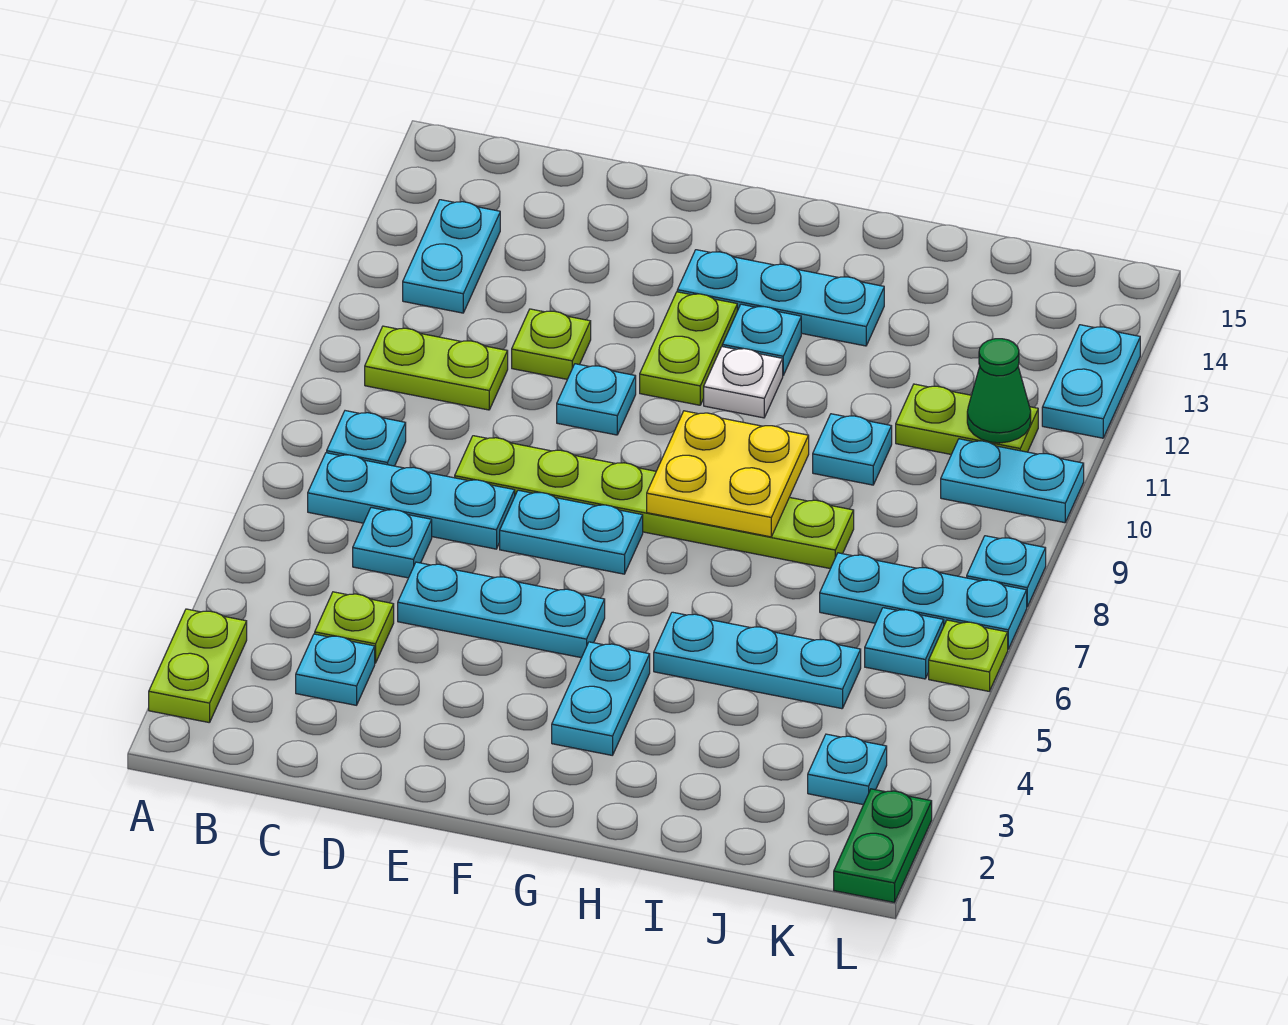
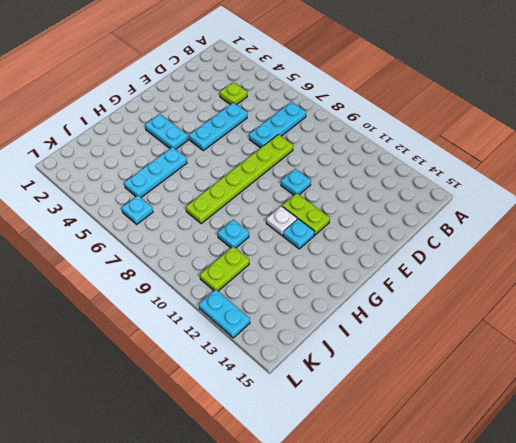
none -> lime 1x2 plate [149,609,247,723]
none -> cyan 1x1 plate [327,411,406,466]
none -> lime 1x2 plate [365,326,508,410]
none -> cyan 1x2 plate [403,200,500,313]

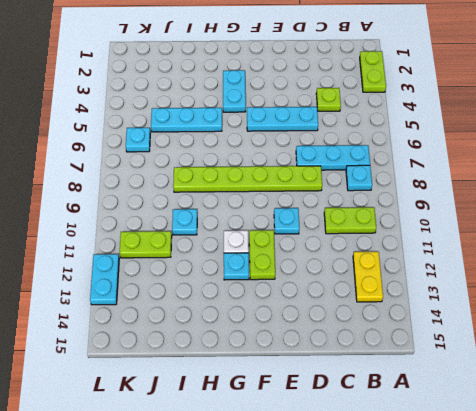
yellow 1x2 plate [353,252,383,302] -> cyan 1x2 plate [403,200,500,313]
none -> cyan 1x1 plate [296,634,375,705]
none -> cyan 1x1 plate [353,508,432,578]
none -> lime 1x1 plate [512,309,591,379]
none -> cyan 1x2 plate [500,490,643,574]

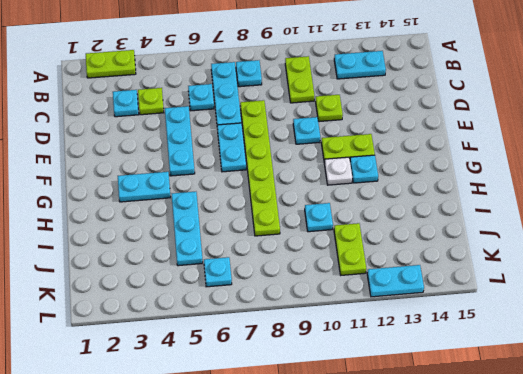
none -> cyan 1x3 plate [677,250,884,346]
none -> cyan 1x3 plate [820,553,1027,649]
none -> cyan 1x1 plate [808,734,887,805]
none -> cyan 1x2 plate [941,439,1084,523]

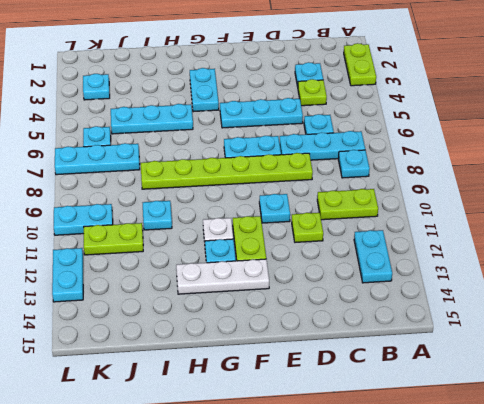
white 1x3 plate [176,259,269,294] -> cyan 1x3 plate [677,250,884,346]
none -> green 1x2 plate [834,789,932,902]
none -> lime 1x1 plate [929,620,1008,691]
none -> cyan 1x1 plate [967,536,1046,607]
none -> yellow 2x2 plate [647,411,809,537]

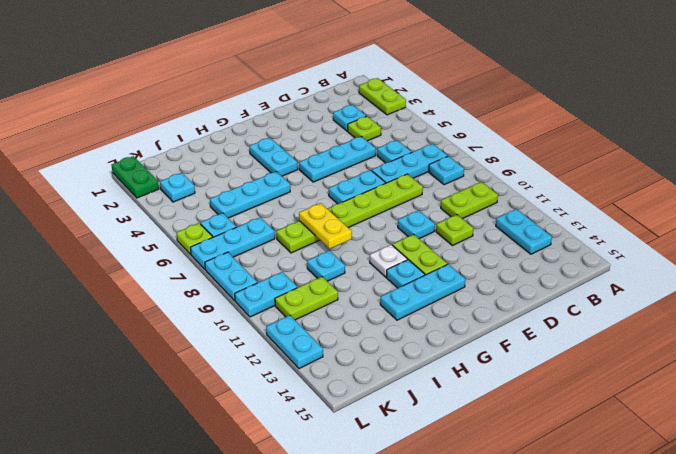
yellow 1x2 plate [299,203,352,249] -> yellow 2x2 plate [647,411,809,537]
cyan 1x2 plate [205,252,257,301] -> cyan 1x1 plate [967,536,1046,607]
none -> green 1x1 cone [967,339,1031,443]

